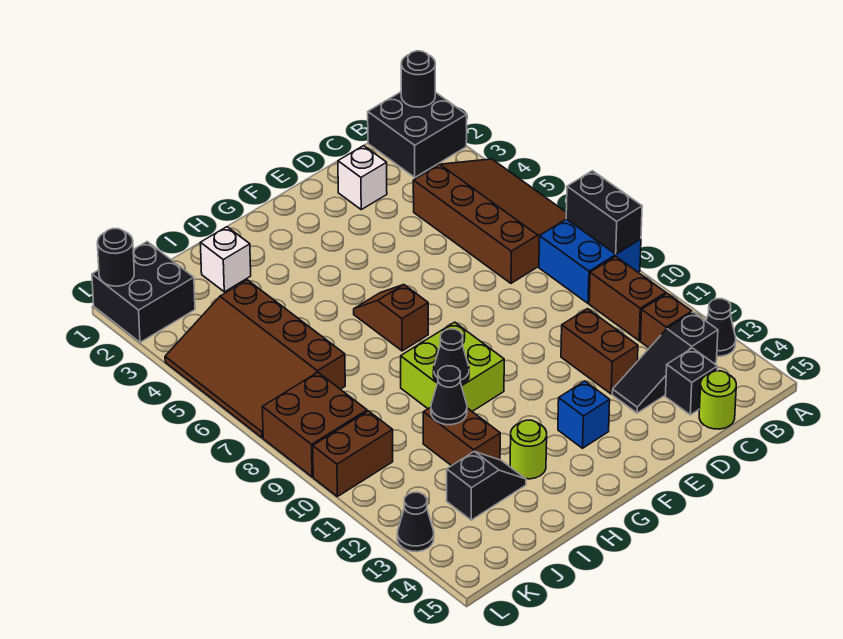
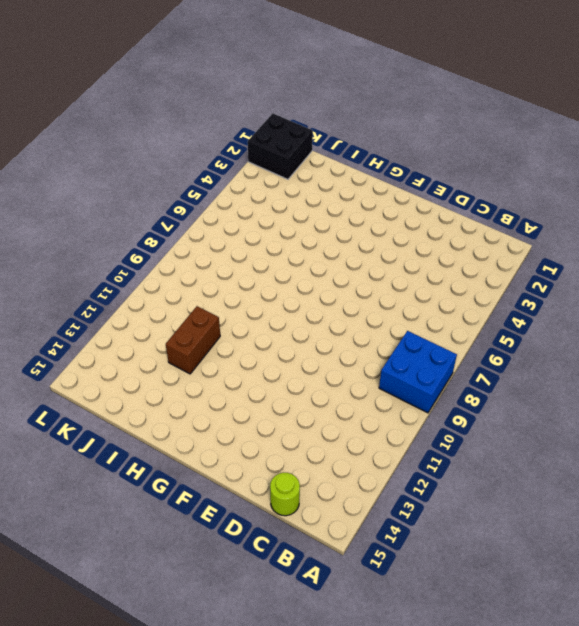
none -> black 2x2 brick [368,92,467,177]
none -> brown 3x4 slope [413,159,566,283]
none -> black 1x1 cone [706,299,736,356]

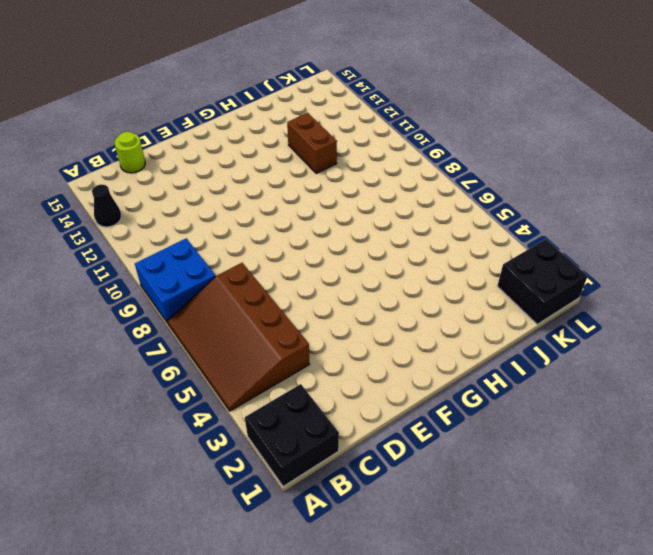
none -> brown 1x2 brick [589,256,666,341]
none -> brown 1x1 brick [640,294,692,348]
none -> black 1x3 slope [612,312,718,413]

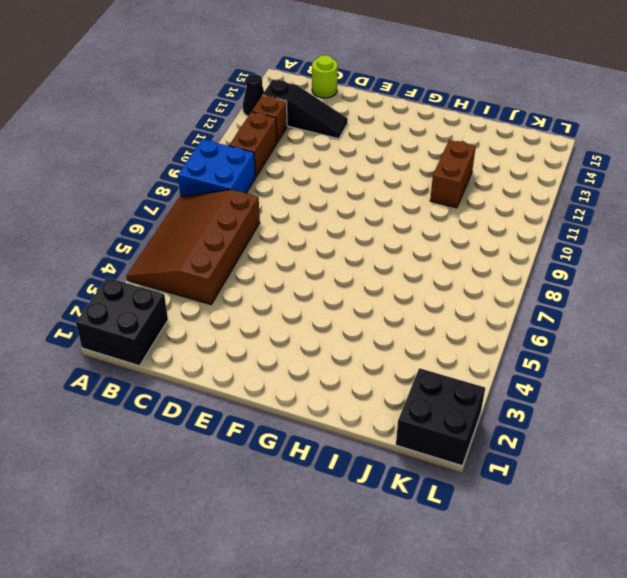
none -> black 1x1 brick [665,348,717,415]
none -> white 1x1 brick [338,146,387,210]
none -> brown 1x2 brick [561,309,638,394]

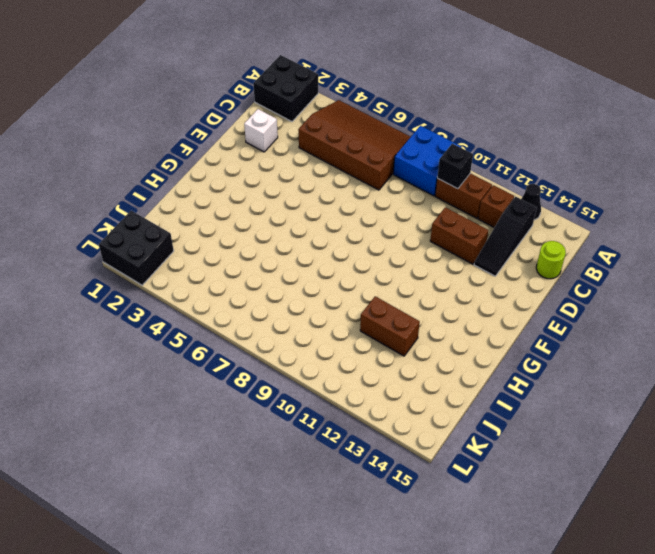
black 1x1 brick [437,143,473,189] -> black 1x1 brick moved to [665,348,717,415]
none -> blue 1x1 brick [558,381,610,448]
none -> brown 1x2 slope [354,285,428,351]
none -> lime 2x2 brick [401,322,504,411]

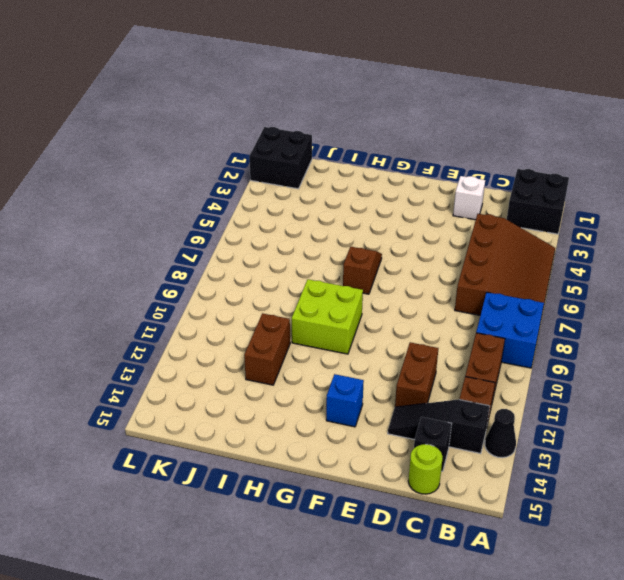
none -> lime 1x1 round brick [510,420,547,479]
none -> white 1x1 brick [200,227,251,292]
none -> black 1x2 slope [447,451,526,520]

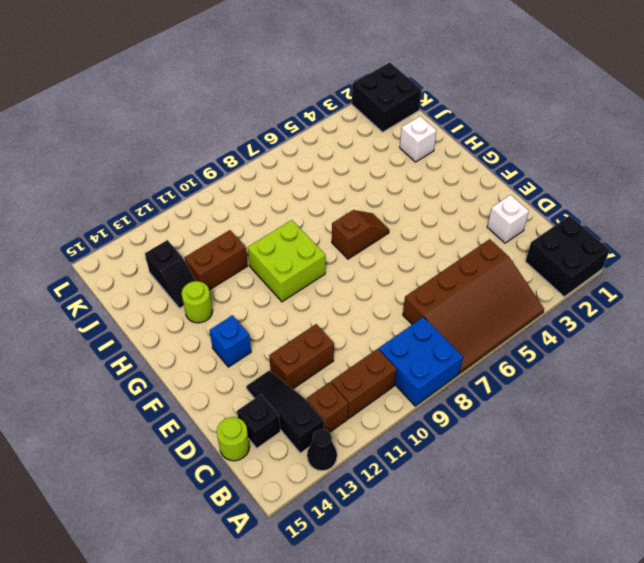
none -> brown 3x4 slope [165,280,345,438]
none -> brown 2x2 brick [262,372,367,477]
none -> brown 1x2 brick [313,411,393,497]

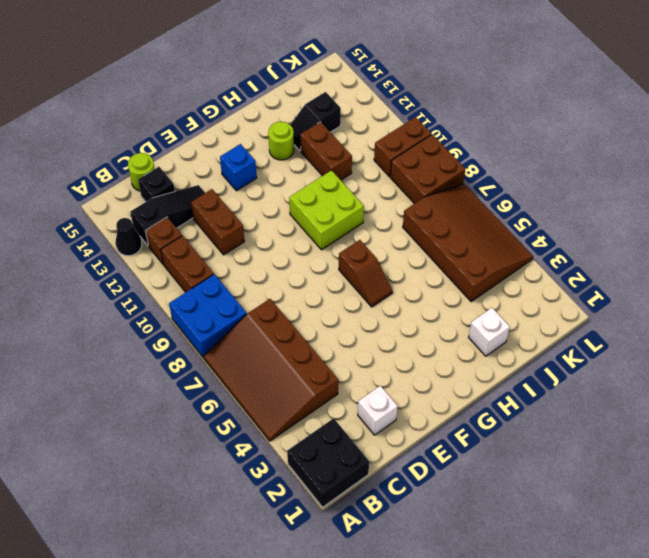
none -> black 2x2 brick [92,242,195,342]
none -> black 1x1 cone [397,492,434,552]
none -> black 1x1 round brick [401,51,435,107]

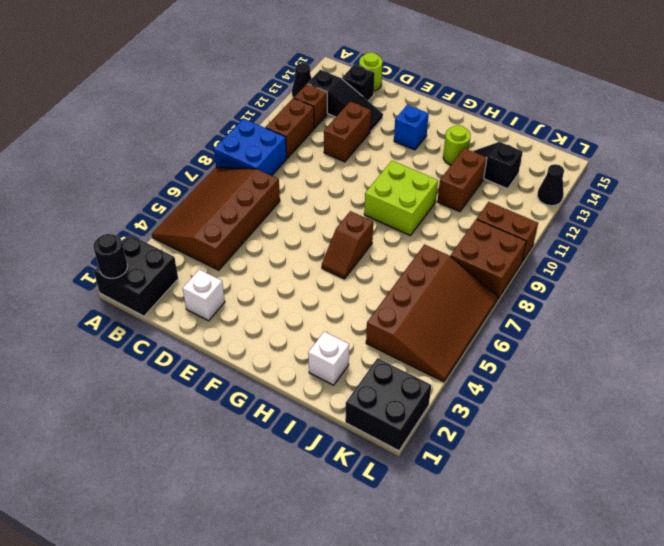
none -> black 1x2 brick [566,171,642,254]
none -> black 1x1 cone [433,329,469,385]
none -> black 1x1 cone [431,366,467,425]

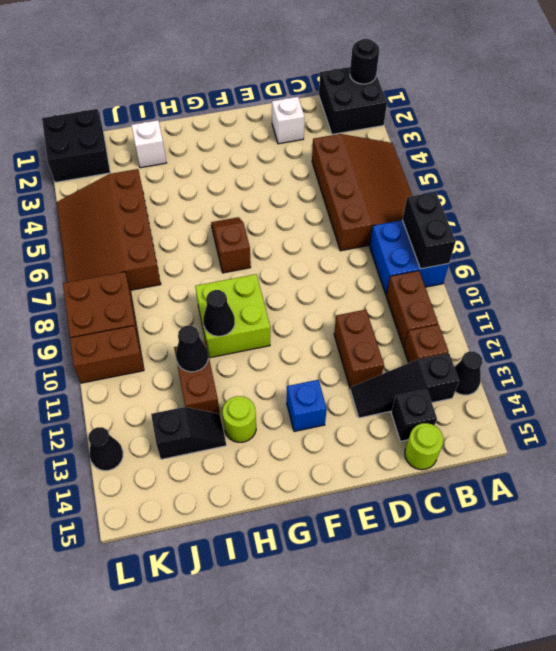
none -> black 1x1 round brick [97,229,134,286]

